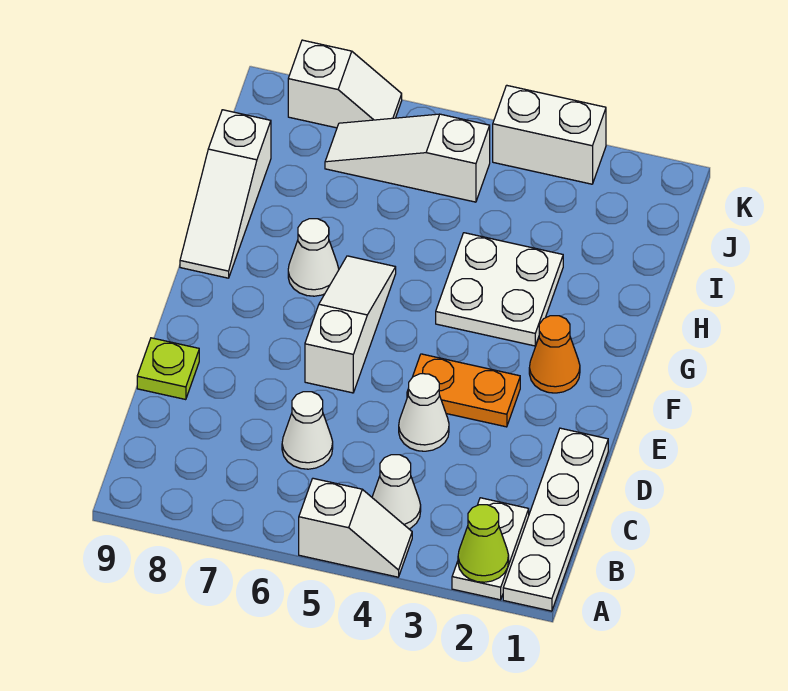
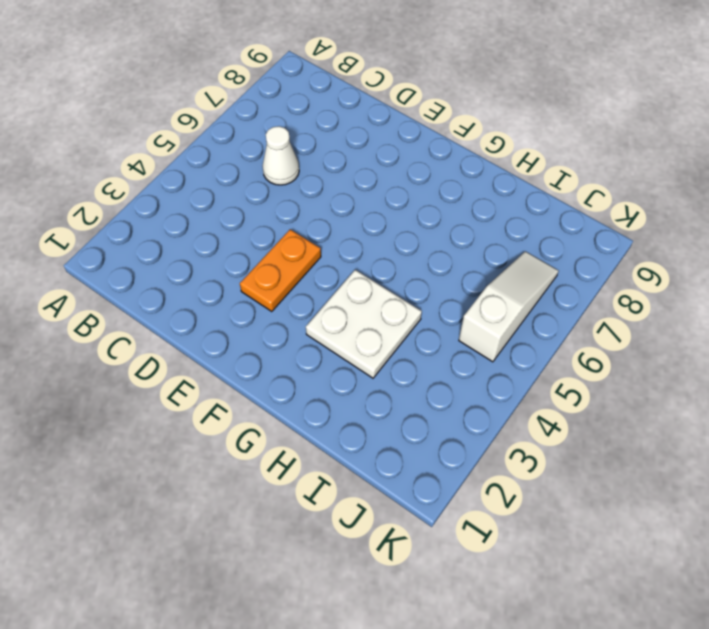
none -> white 1x4 plate [503,428,608,611]
none -> white 1x2 plate [452,498,529,600]
none -> white 1x2 slope [299,478,412,577]

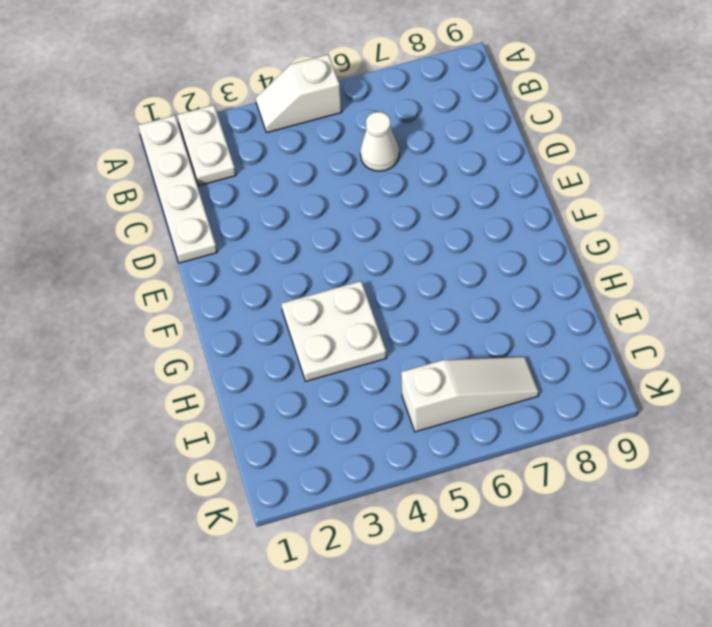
none -> white 1x1 cone [372,455,421,529]
none -> white 1x1 cone [399,374,449,451]
none -> lime 1x1 plate [137,338,199,400]

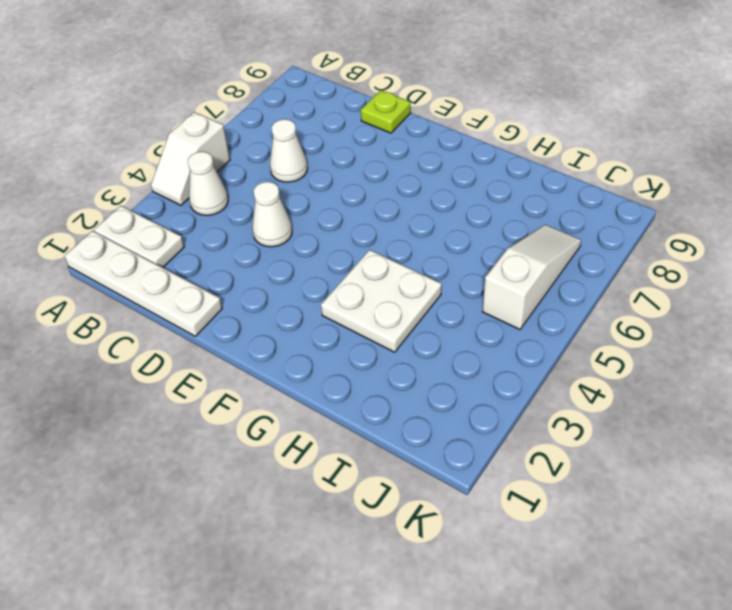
none -> orange 1x2 plate [407,354,520,427]
none -> white 1x3 slope [305,256,396,393]
none -> orange 1x1 cone [529,316,580,393]

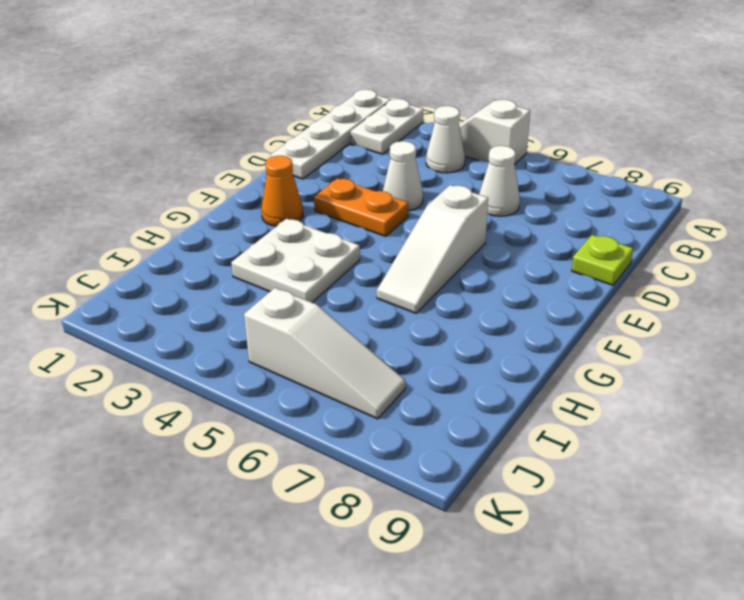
none -> white 1x1 cone [288,219,339,296]
none -> white 1x3 slope [180,110,271,278]
none -> white 1x2 brick [493,85,606,184]

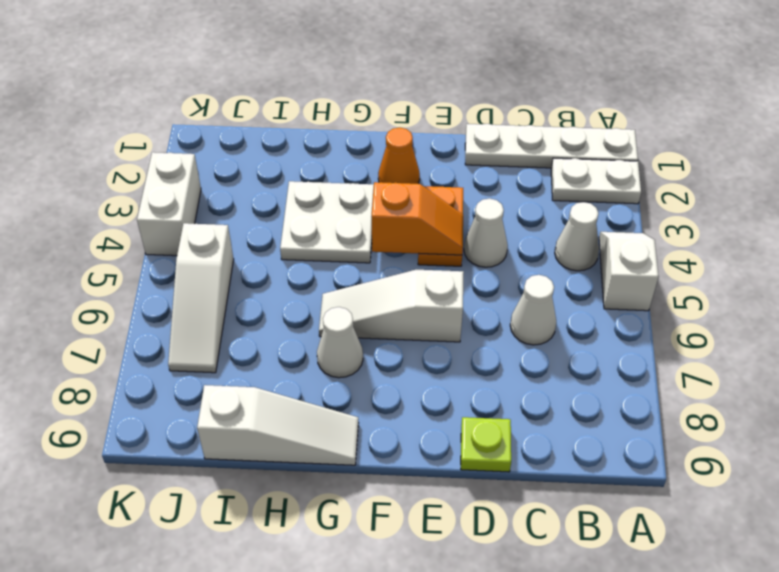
orange 1x2 slope [371,182,463,255] -> none
none -> white 1x2 slope [288,40,402,128]
none -> lime 1x1 cone [458,505,509,582]

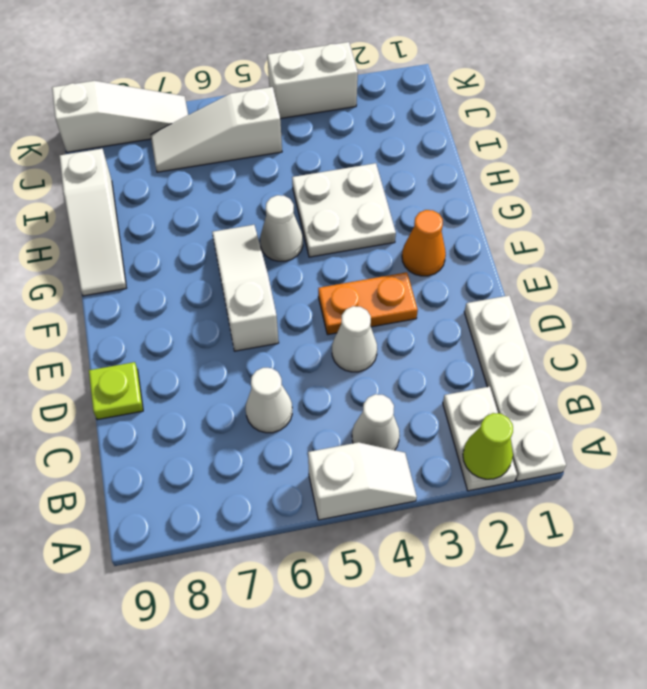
white 1x1 cone [260,195,303,261] -> white 1x1 cone moved to [288,219,339,296]
white 1x3 slope [52,81,188,152] -> white 1x2 slope [288,40,402,128]

